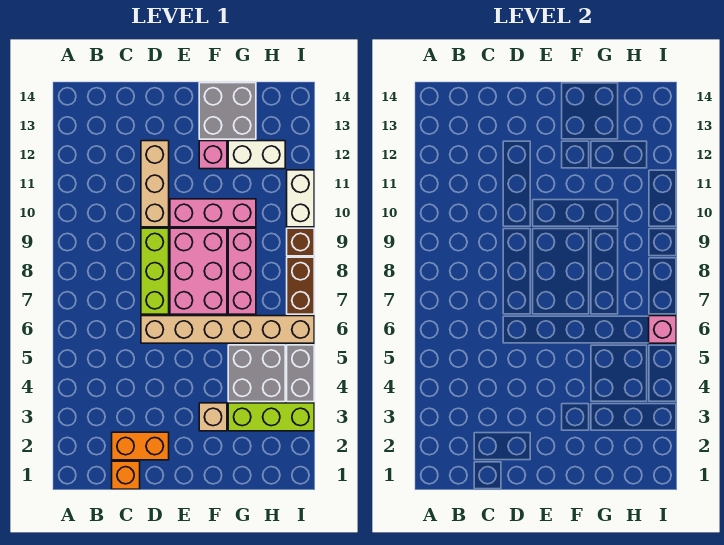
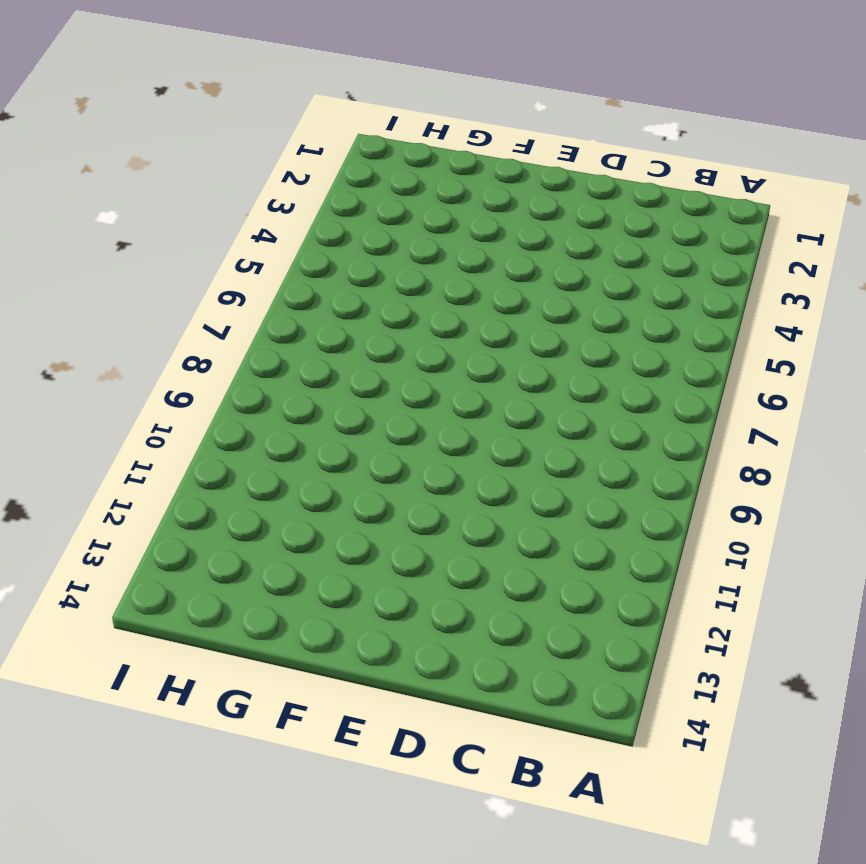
none -> orange 1x1 brick [112,461,140,489]
none -> orange 1x2 brick [112,432,169,460]
none -> tan 1x6 brick [141,316,314,343]

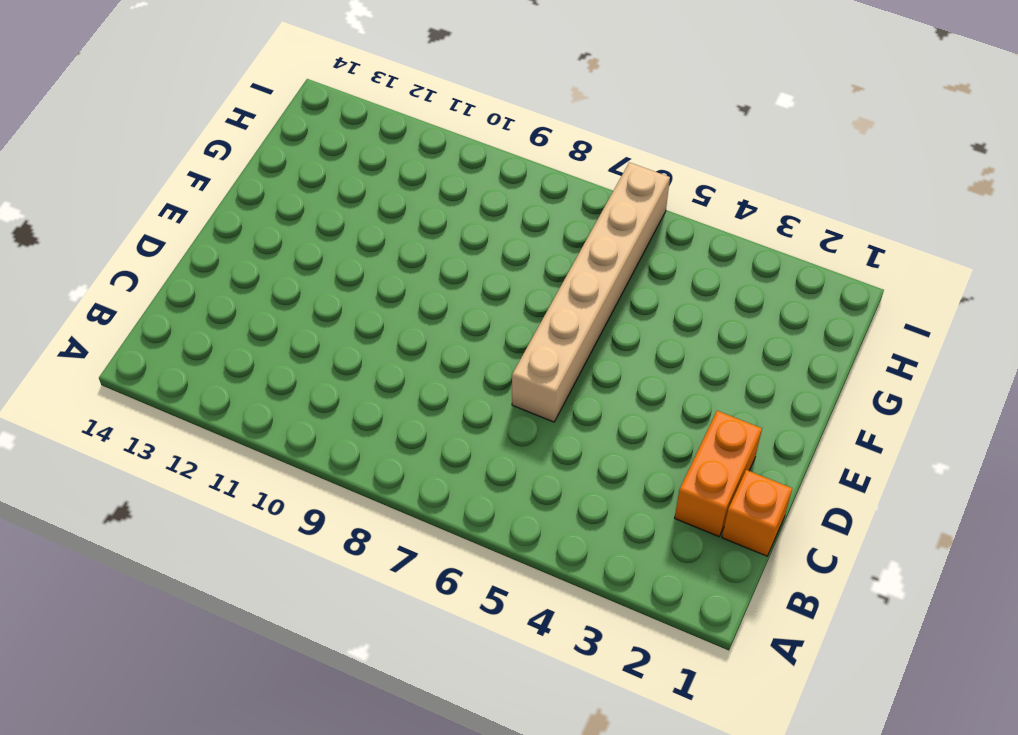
none -> lime 1x3 brick [141,228,169,314]
none -> tan 1x3 brick [141,141,169,227]
none -> pink 2x3 brick [170,228,227,314]

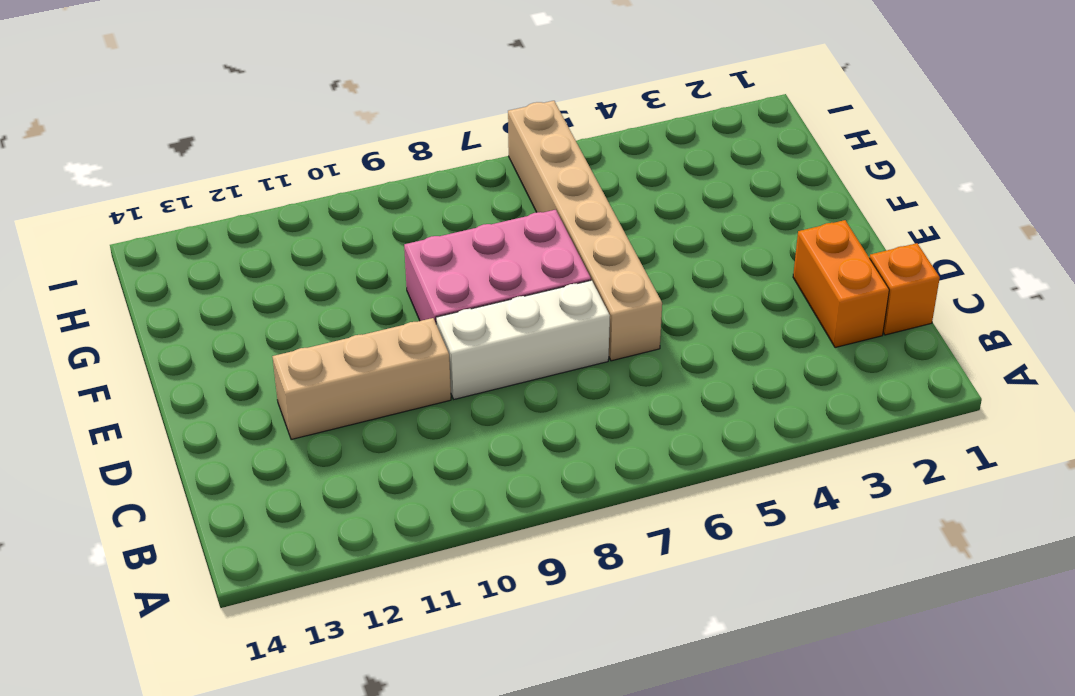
white 1x3 brick [436,280,610,399] -> lime 1x3 brick [141,228,169,314]
none -> pink 1x3 brick [170,199,256,227]
none -> tan 1x1 brick [199,403,227,431]
none -> pink 1x1 brick [199,141,227,169]

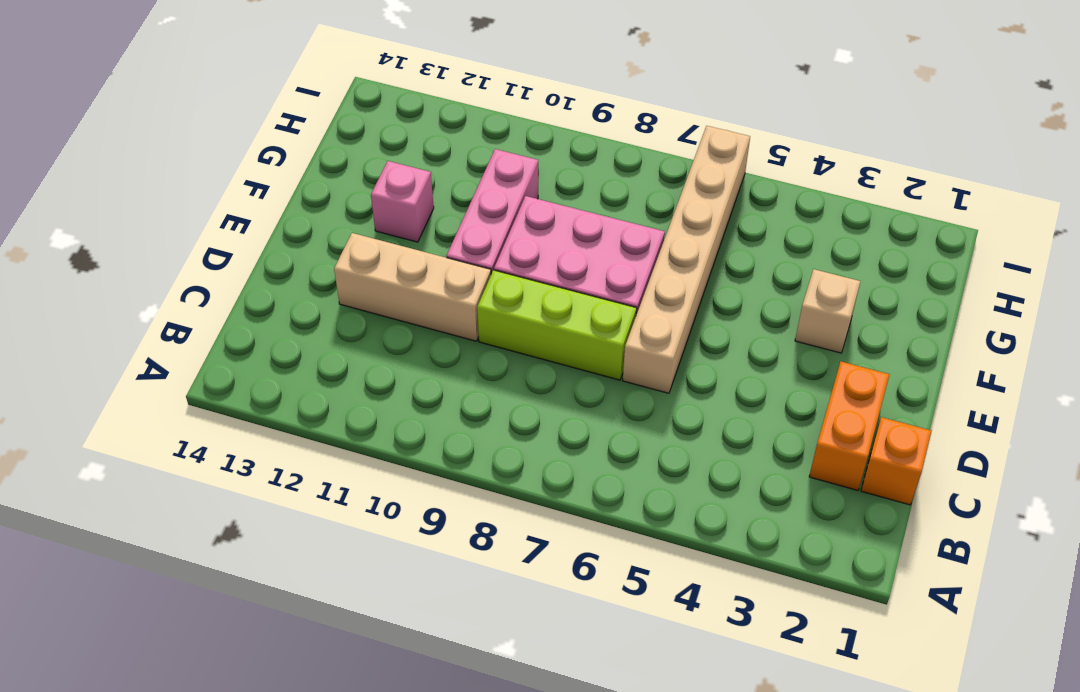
none -> grey 2x2 brick [199,83,256,139]
none -> lime 1x3 brick [228,403,314,431]
none -> grey 2x2 brick [228,345,285,402]

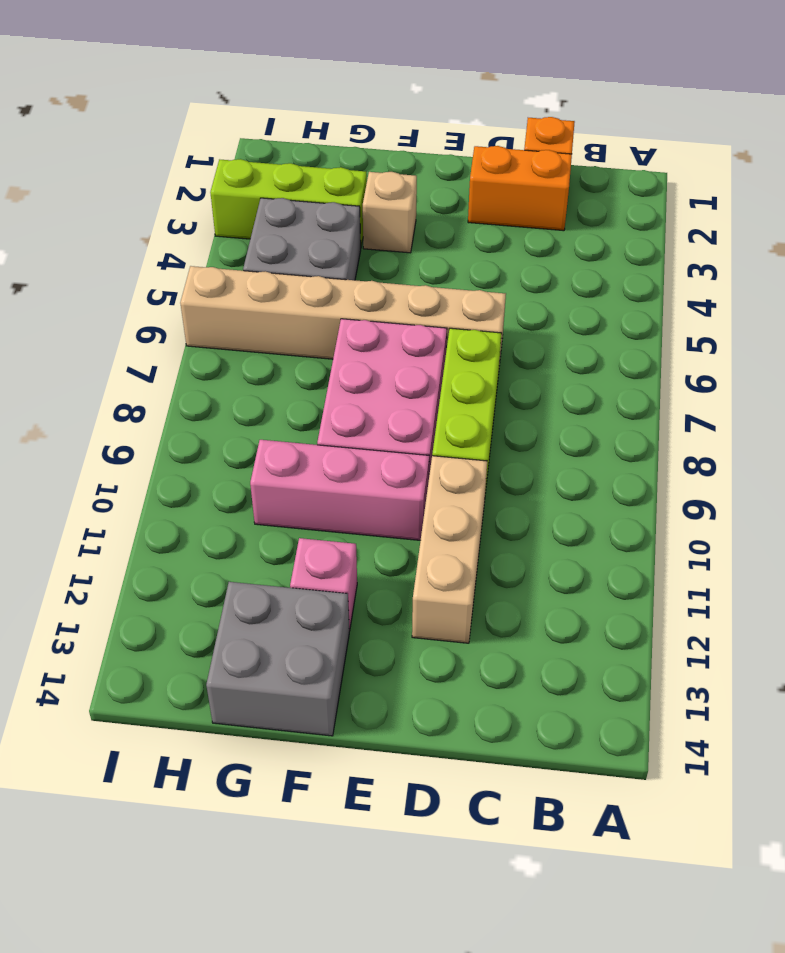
none -> pink 1x3 brick [228,228,256,314]
none -> white 1x2 brick [228,141,285,169]
none -> grey 1x2 brick [287,345,314,402]

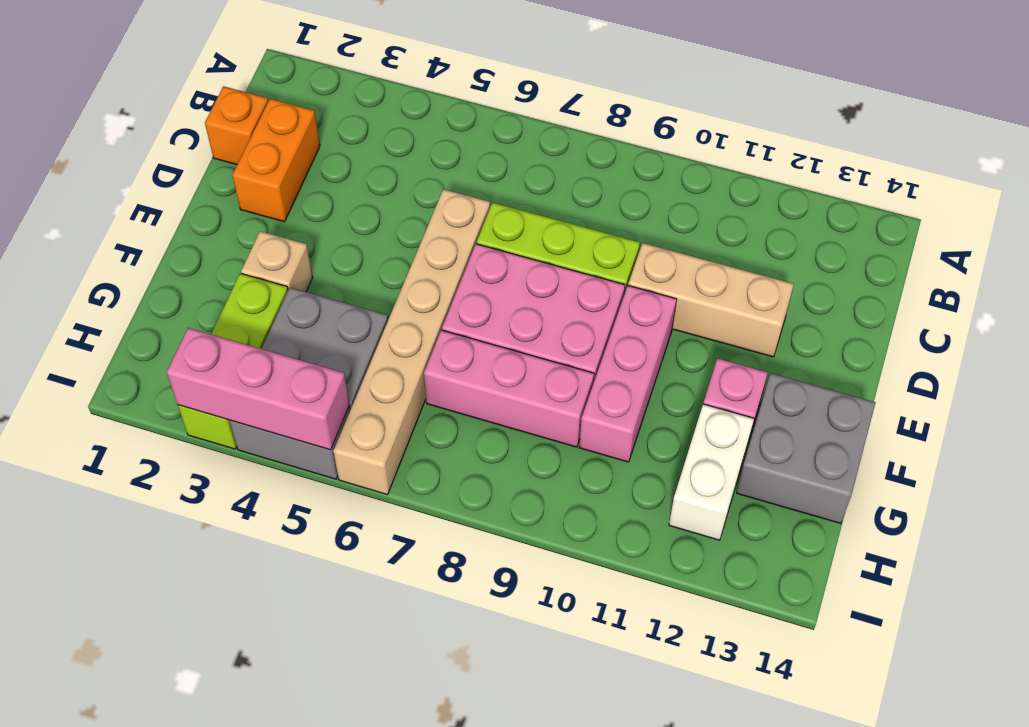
pink 1x3 brick [167,328,350,450] -> none
none -> brown 1x2 brick [287,257,314,314]
none -> brown 1x1 brick [287,228,314,256]
none -> white 1x2 brick [287,170,314,227]

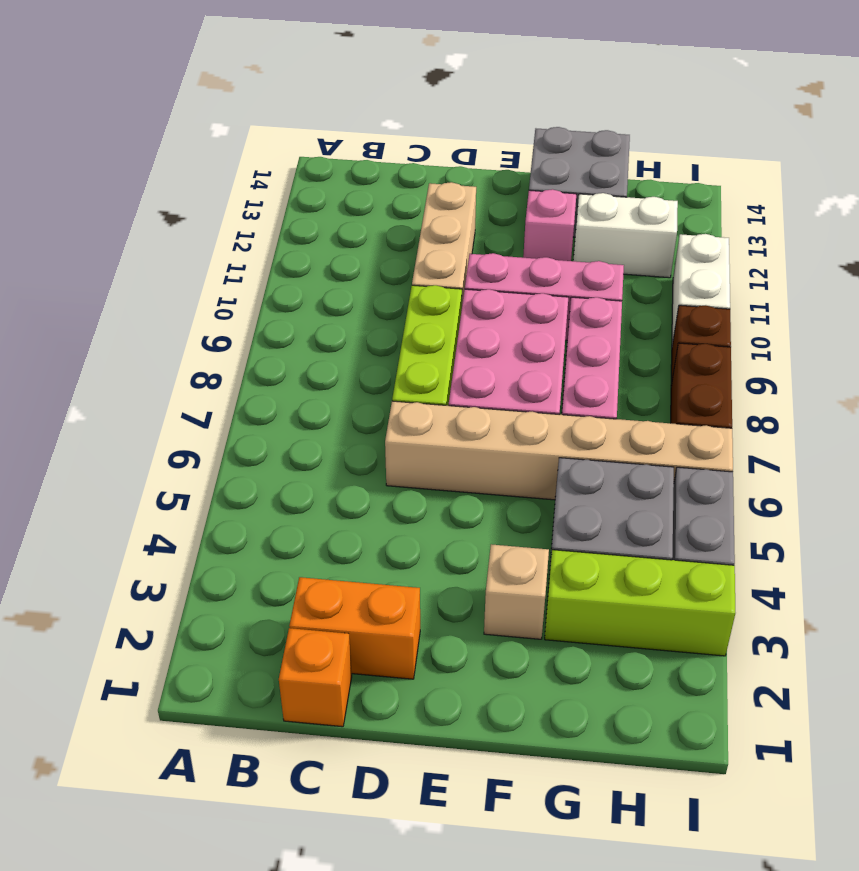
none -> pink 1x1 brick [649,316,676,343]

